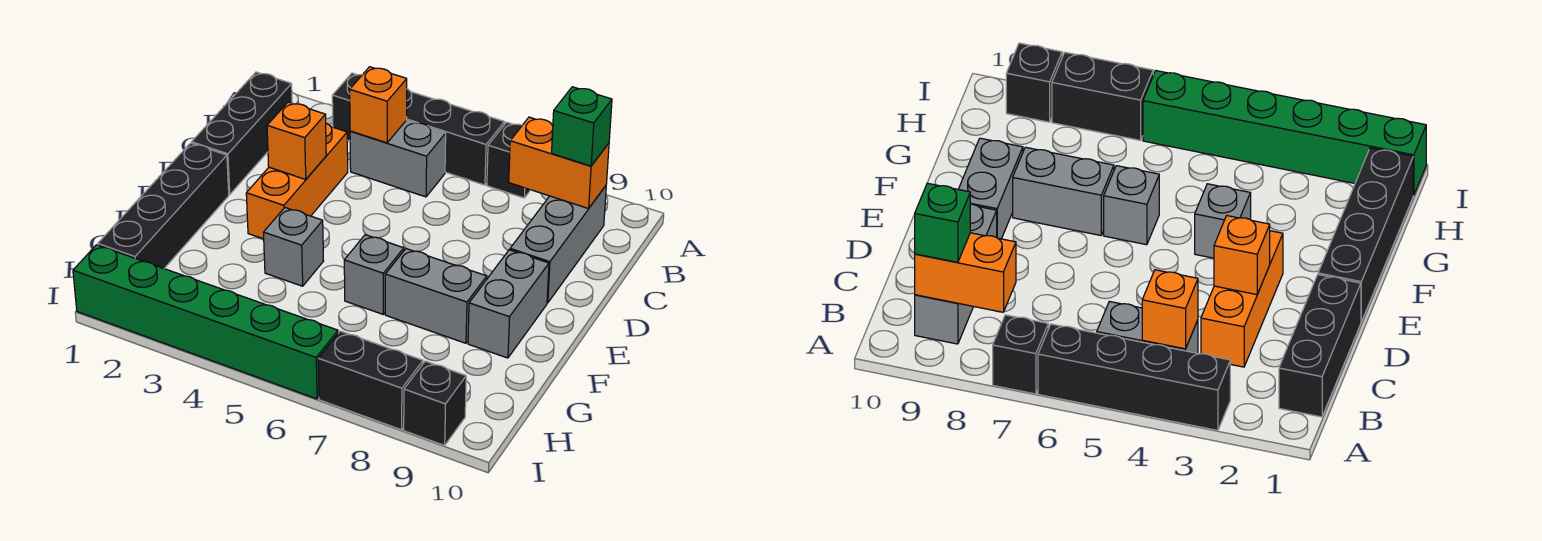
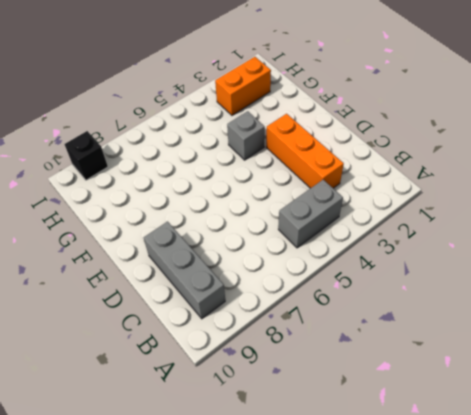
orange 1x2 brick [215,57,271,115] -> orange 1x2 brick moved to [509,117,609,209]
none -> black 1x4 brick [332,73,504,185]
none -> black 1x1 brick [487,122,530,198]
none -> black 1x3 brick [192,72,292,195]

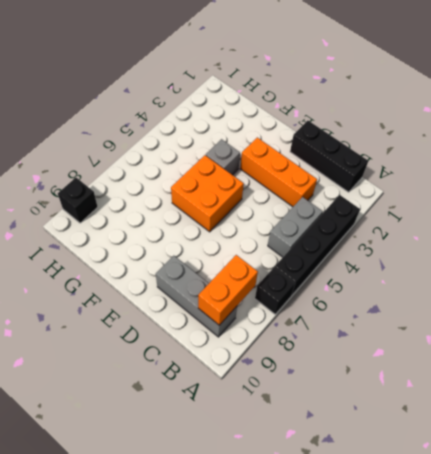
orange 2x2 brick [171,155,244,232] -> grey 1x1 brick [344,235,404,314]
none -> black 1x4 brick [98,143,229,268]
none -> grey 1x2 brick [468,250,549,358]
none -> grey 1x2 brick [385,249,487,343]

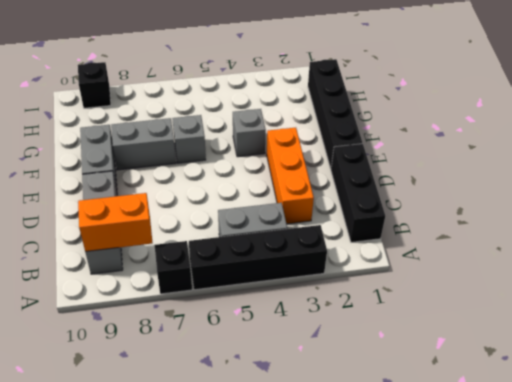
none -> green 1x6 brick [73,245,338,399]
none -> black 1x2 brick [318,331,423,430]
none -> orange 1x1 brick [350,67,407,143]

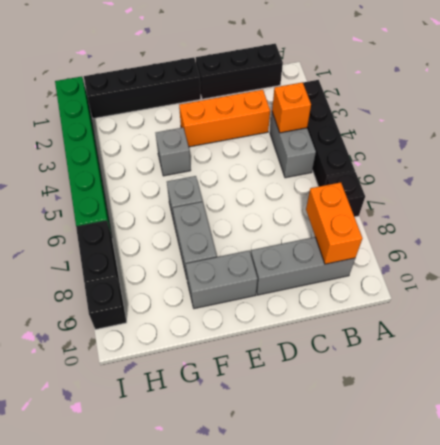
none -> orange 1x1 brick [267,102,326,179]
none -> green 1x1 brick [552,87,612,166]

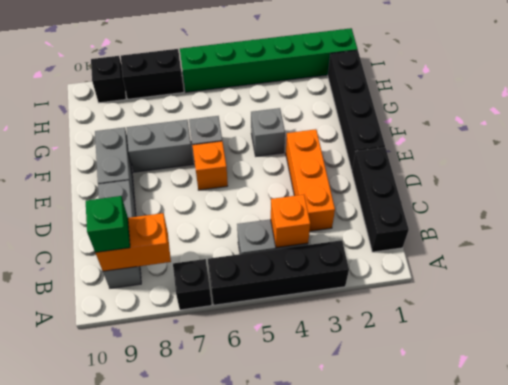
orange 1x1 brick [192,141,228,190] -> orange 1x1 brick moved to [267,102,326,179]

